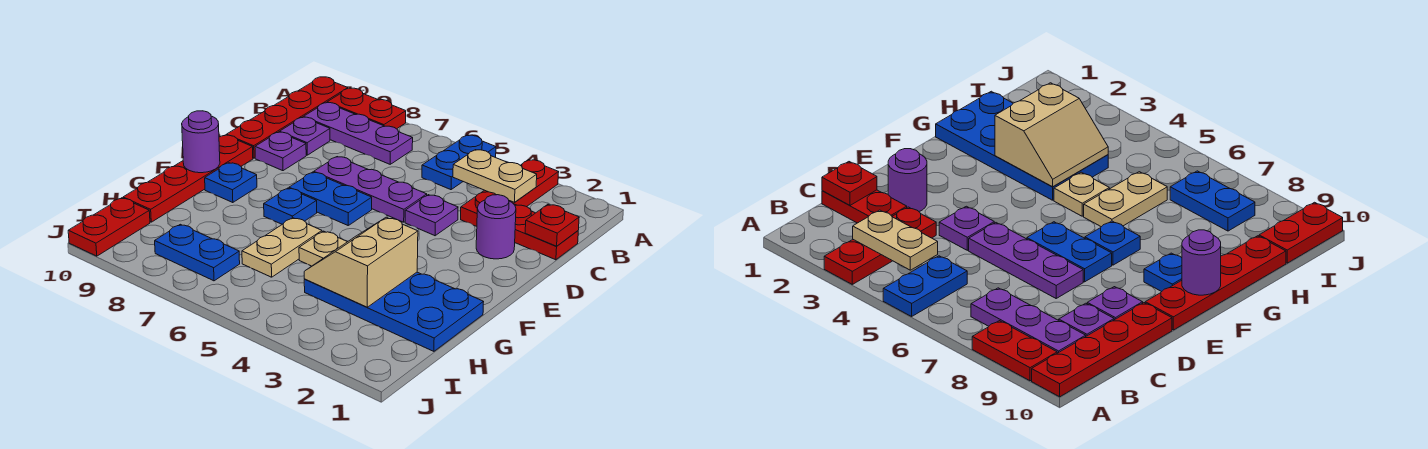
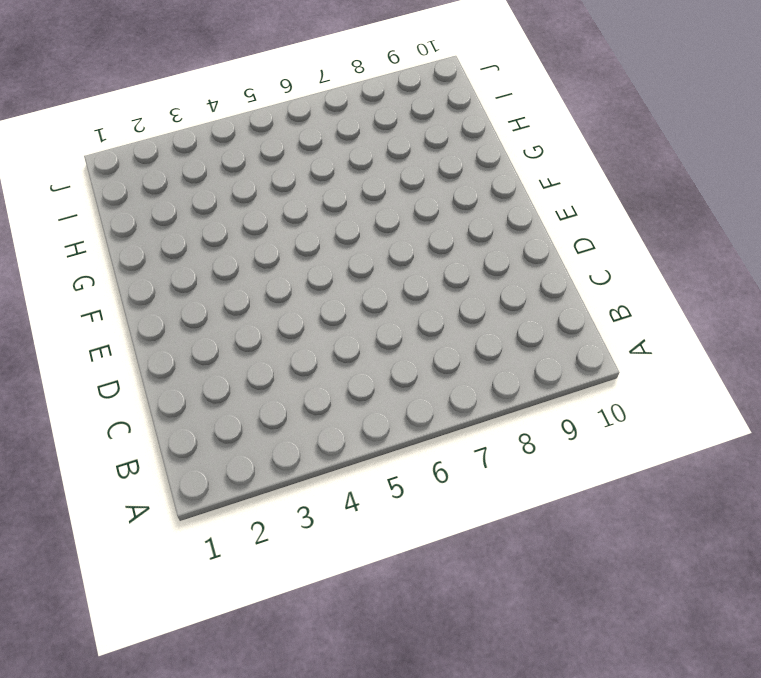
none -> red 1x3 plate [461,160,559,226]
none -> blue 1x2 plate [422,135,496,190]
none -> red 1x2 plate [327,88,406,129]

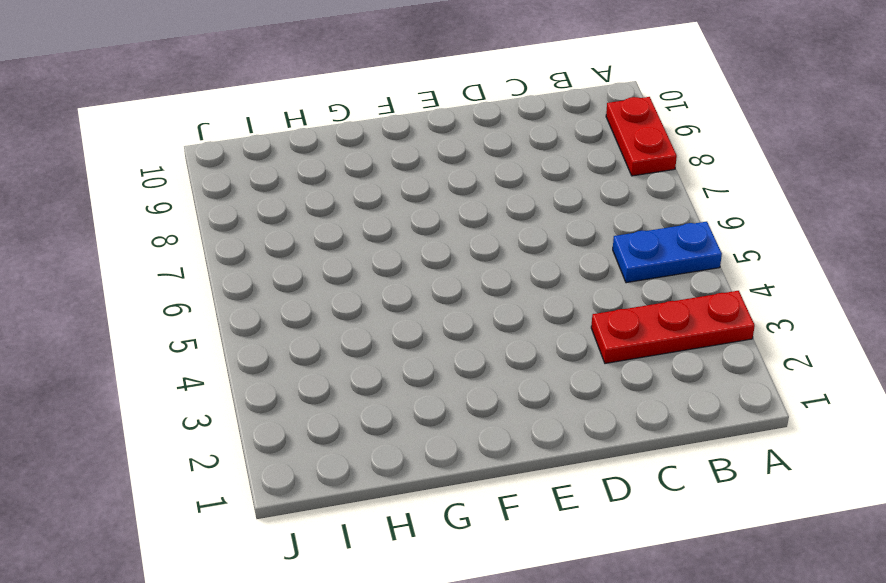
none -> red 1x4 plate [226,77,348,158]
none -> purple 1x3 plate [304,103,413,164]
none -> red 1x2 plate [515,205,578,260]

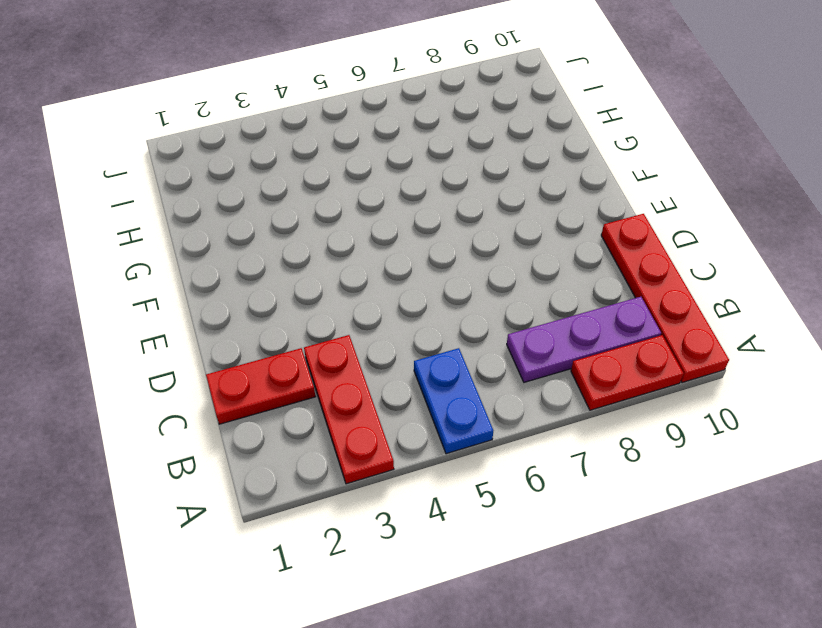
none -> purple 1x1 plate [280,117,330,155]
none -> purple 1x1 round brick [476,195,516,259]
none -> purple 1x1 plate [405,195,458,236]

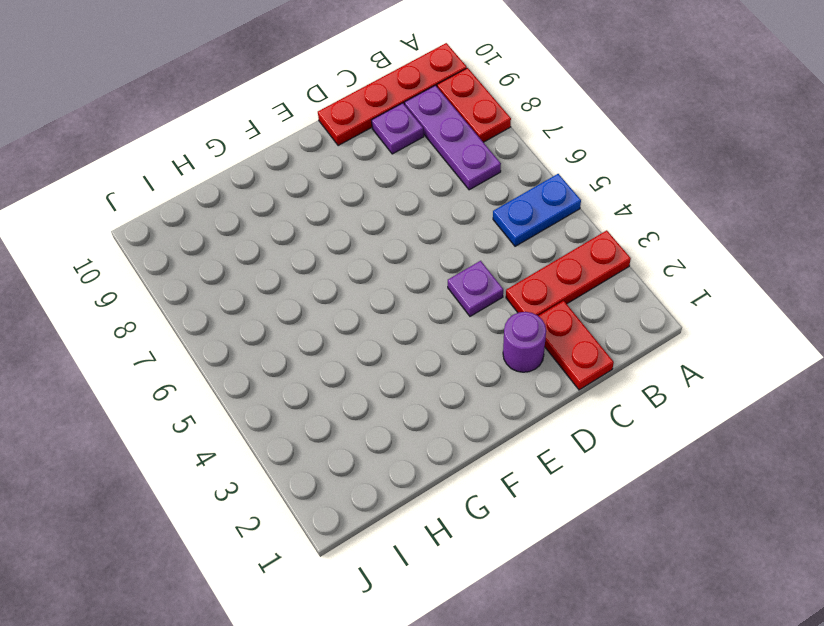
none -> purple 1x3 plate [314,157,427,222]
none -> purple 1x1 plate [255,132,306,171]
none -> blue 1x2 plate [289,172,372,225]

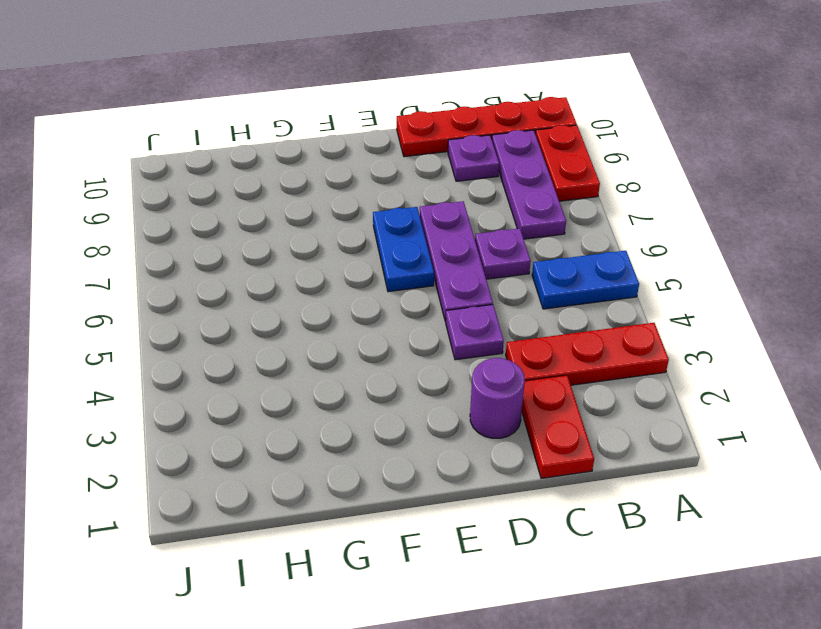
purple 1x1 plate [475,228,531,279] -> purple 1x1 plate moved to [255,132,306,171]
none -> red 1x4 plate [123,135,253,222]
none -> blue 1x1 plate [264,188,317,224]
none -> blue 1x1 plate [205,163,257,203]

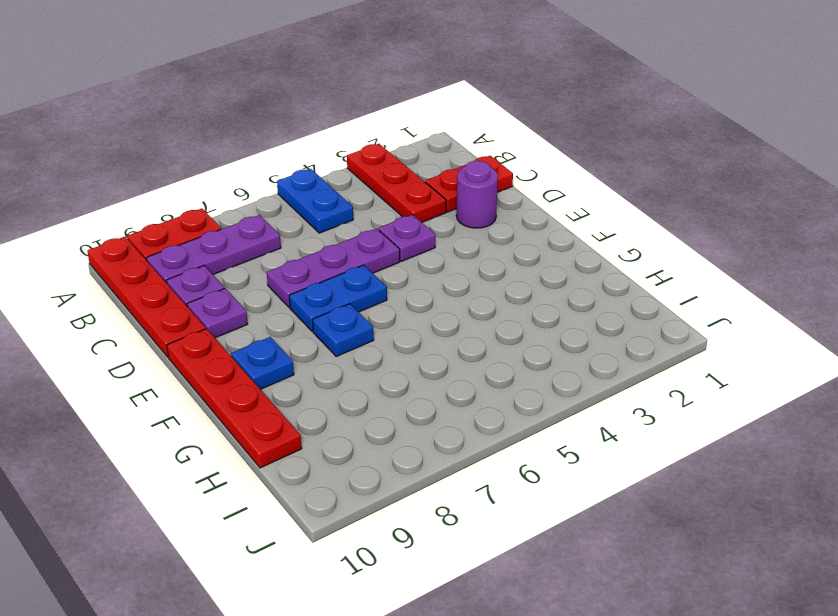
none -> blue 2x4 plate [304,272,483,351]
none -> tan 1x1 plate [299,231,347,266]
none -> tan 1x2 plate [242,218,322,277]

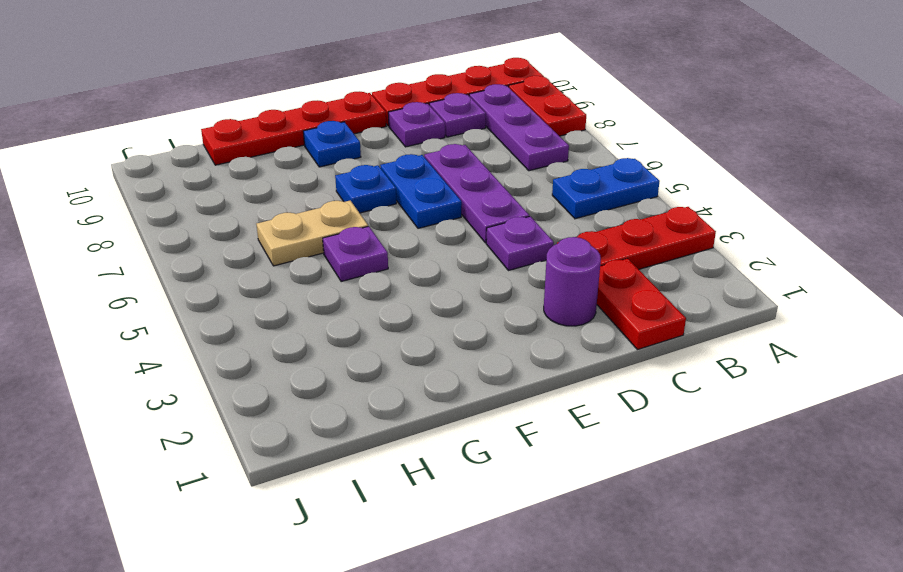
purple 1x1 plate [323,226,388,282] -> tan 1x1 plate [299,231,347,266]
none -> blue 2x4 plate [304,272,483,351]
none -> blue 1x2 plate [155,224,240,281]
none -> red 1x2 plate [68,198,150,256]

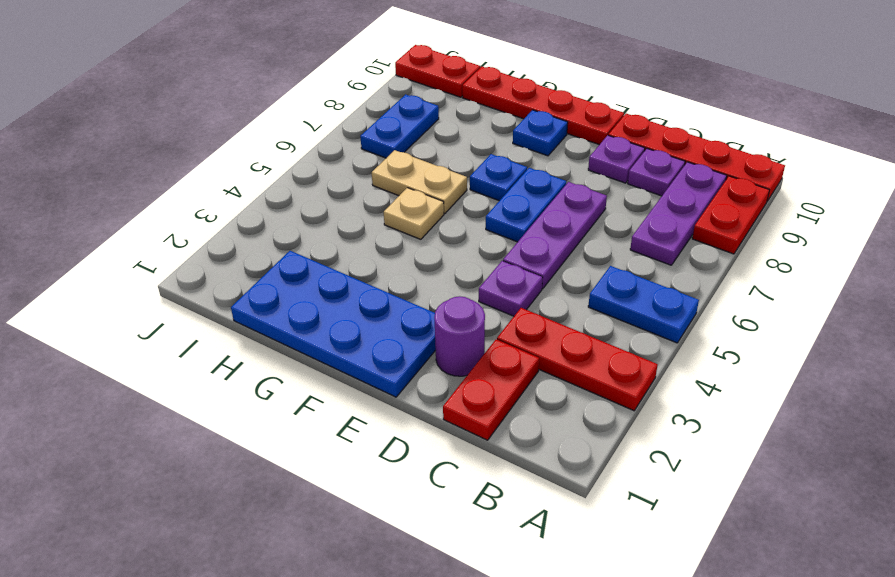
blue 2x4 plate [231,251,436,397] -> blue 2x4 plate turned to [304,272,483,351]
none -> tan 1x2 plate [453,150,537,202]
none -> red 1x1 plate [525,204,579,246]
none -> purple 1x1 round brick [182,111,220,173]

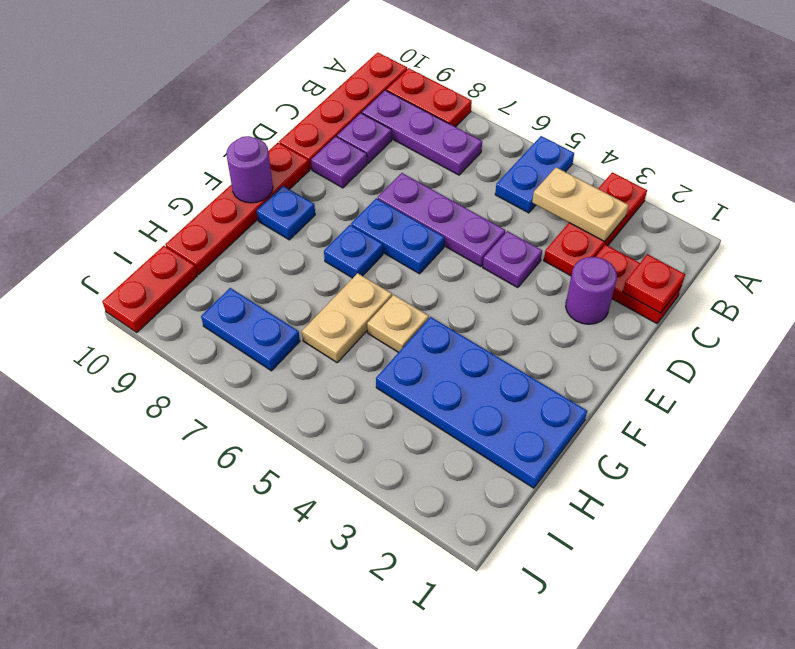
none -> tan 2x2 slope [304,217,418,307]

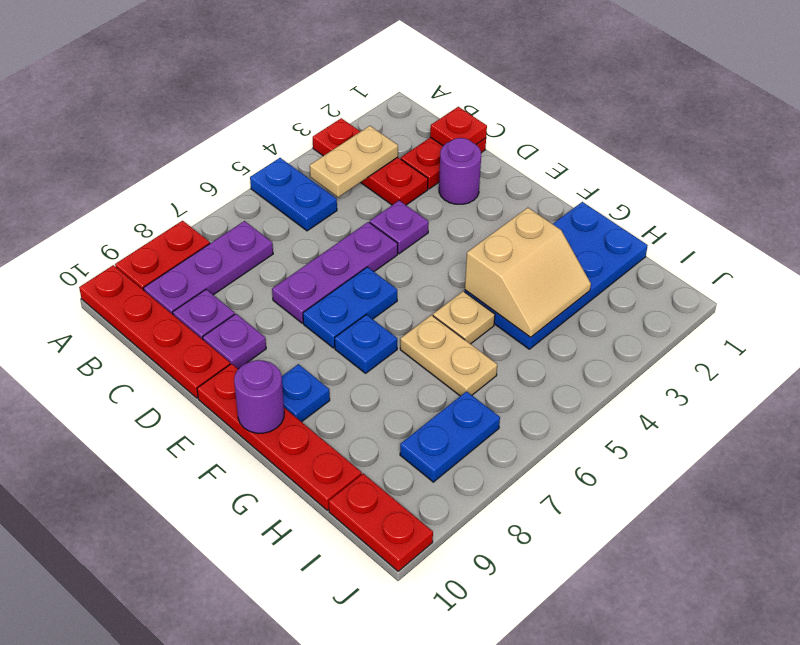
tan 2x2 slope [465,208,591,337] -> tan 2x2 slope turned to [304,217,418,307]

